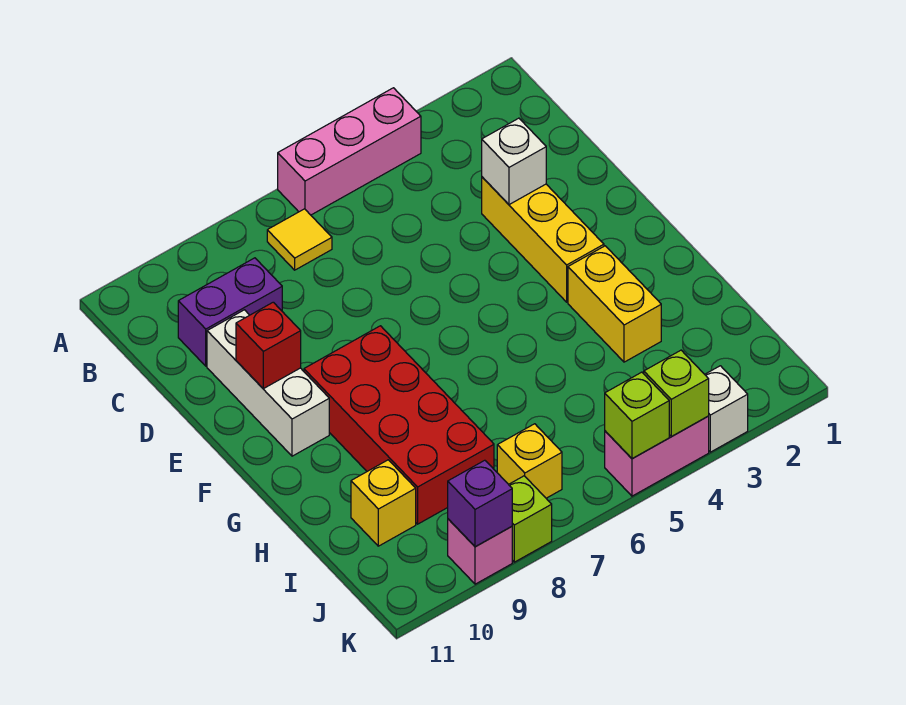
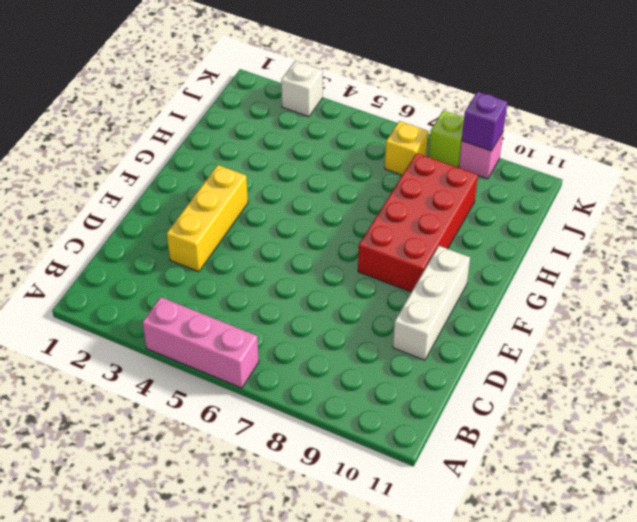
none -> yellow 1x1 tile [267,209,332,270]
none -> purple 1x2 brick [178,258,282,366]
none -> yellow 1x2 brick [568,246,661,362]

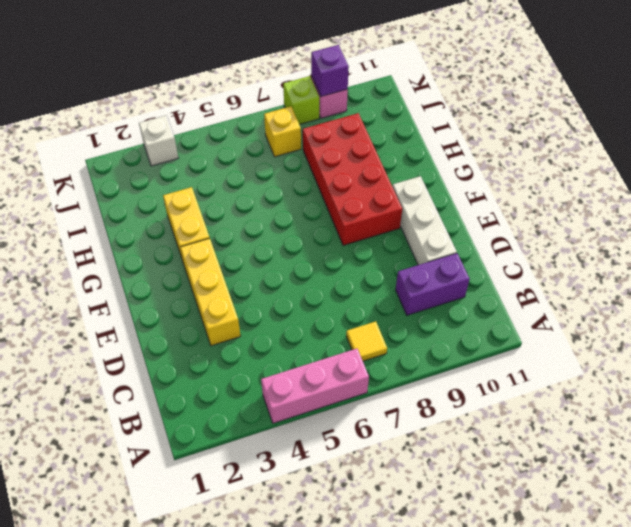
none -> yellow 1x1 brick [351,460,416,546]
none -> pink 1x2 brick [605,416,709,496]
none -> white 1x1 brick [482,118,546,205]

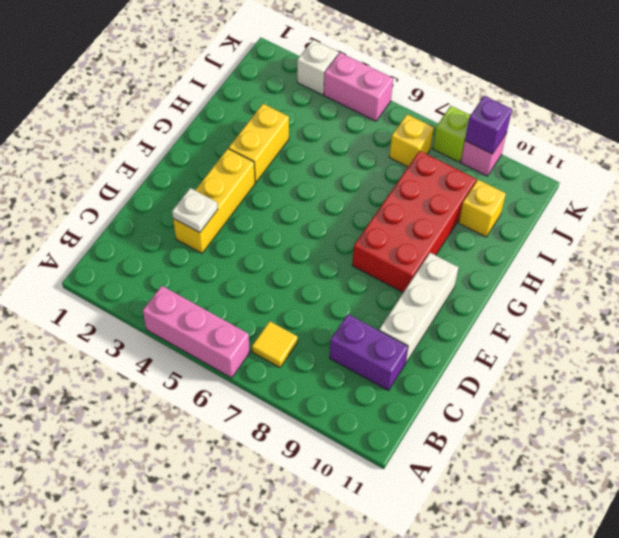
white 1x1 plate [172,188,218,233] -> white 1x1 brick [482,118,546,205]
none -> red 1x1 brick [236,302,301,389]
none -> lime 1x1 brick [644,350,709,437]
none -> lime 1x1 brick [605,372,669,458]

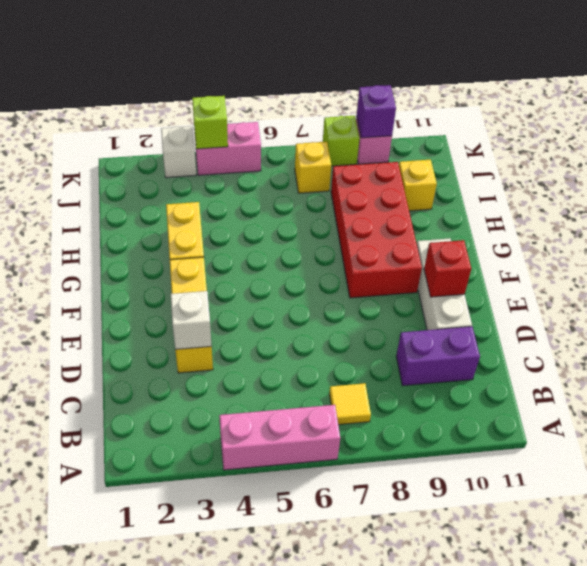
none -> lime 1x1 brick [605,372,669,458]

